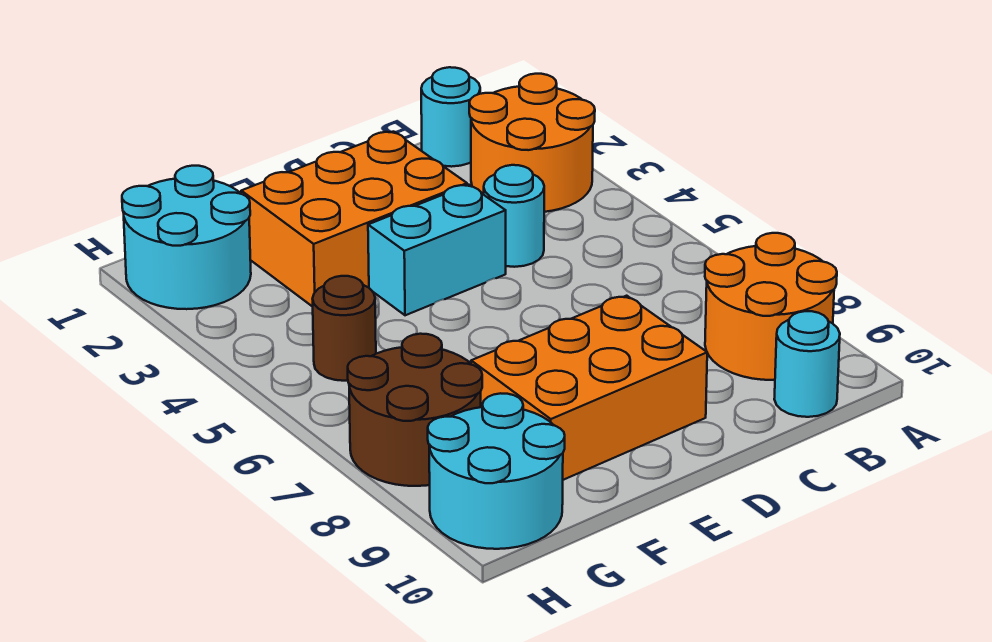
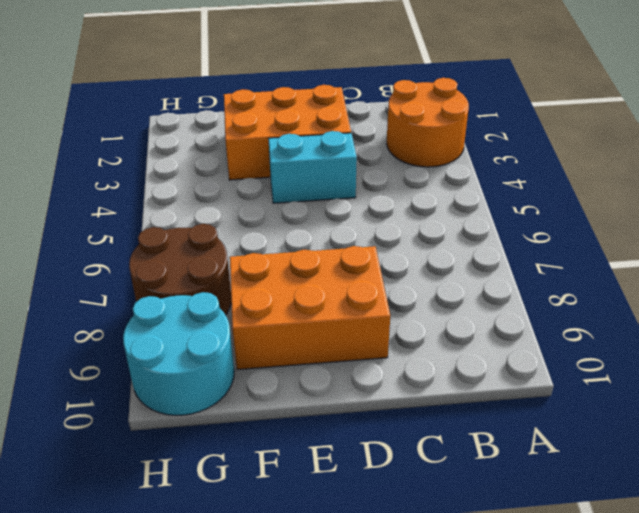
none -> orange 2x2 round brick [705,233,837,380]
none -> cyan 1x1 round brick [421,67,480,167]
none -> cyan 1x1 round brick [774,311,840,417]

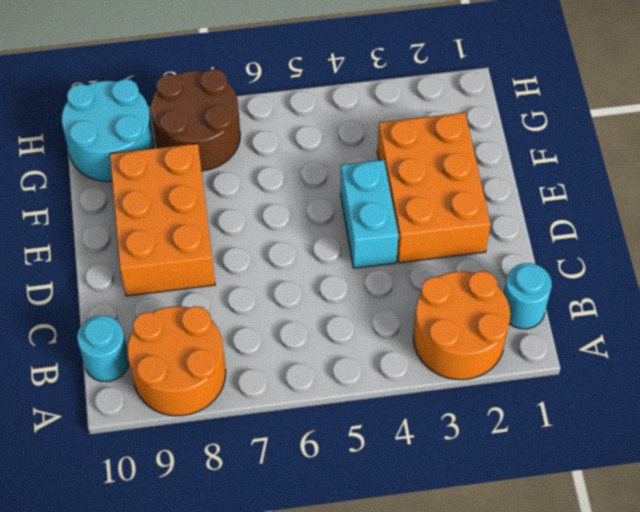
none -> cyan 1x1 round brick [484,165,544,267]
none -> cyan 2x2 round brick [122,166,251,309]
none -> brown 1x1 round brick [313,276,376,381]

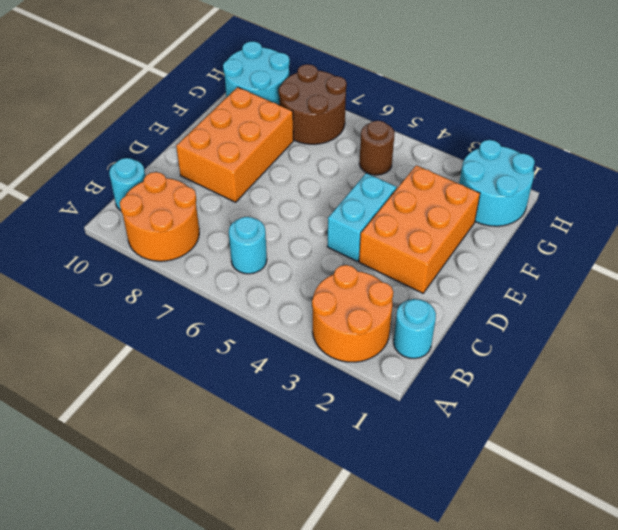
cyan 1x1 round brick [229,217,267,274] -> cyan 1x1 round brick moved to [484,165,544,267]

